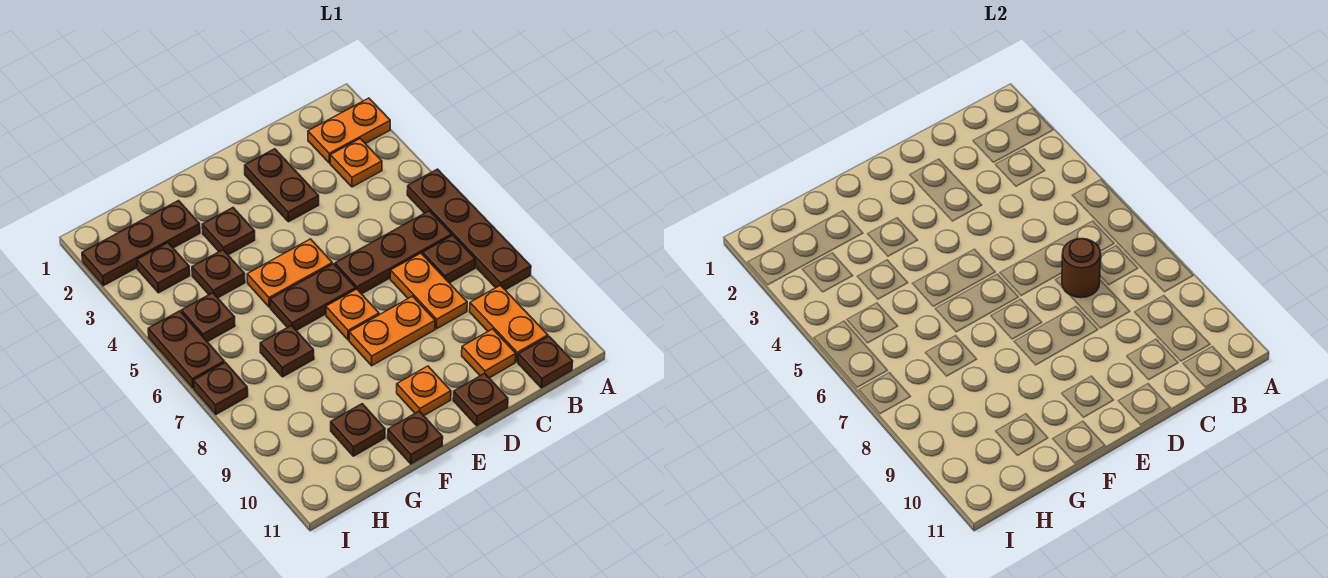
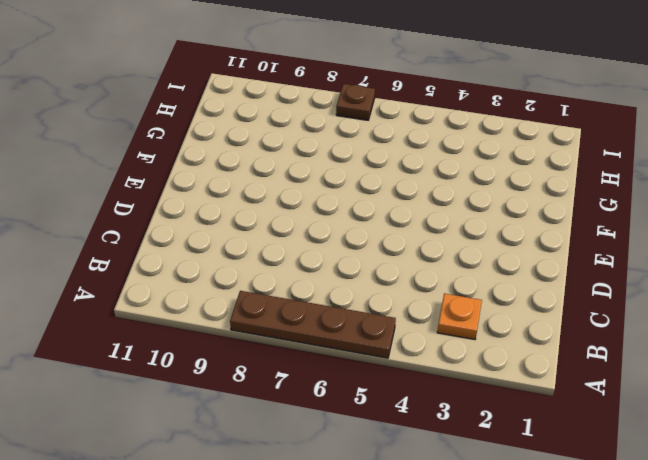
none -> orange 1x2 plate [308,98,390,163]
none -> brown 1x3 plate [335,211,452,294]
none -> brown 1x1 plate [422,235,475,283]

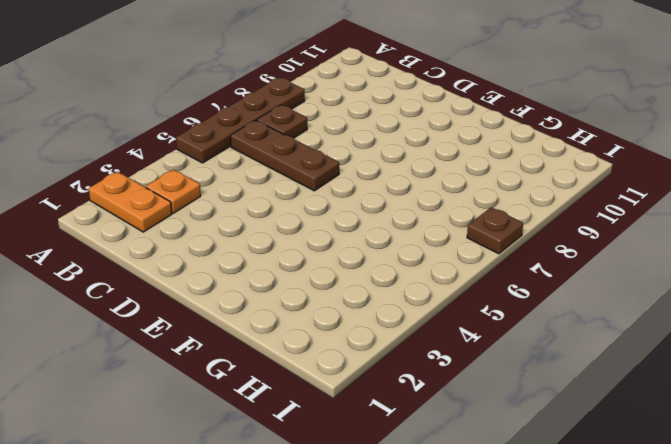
none -> orange 1x2 plate [470,285,548,362]
none -> brown 1x1 plate [518,336,573,388]
none -> orange 1x2 plate [390,253,467,329]

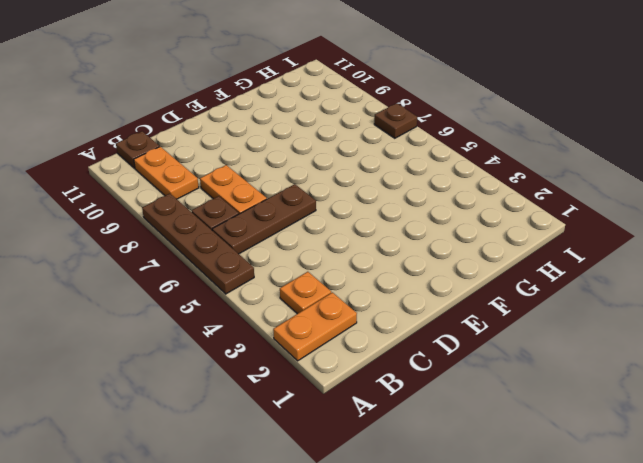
none -> orange 1x1 plate [462,329,516,378]
none -> brown 1x2 plate [245,149,319,222]
none -> orange 1x2 plate [349,296,435,366]

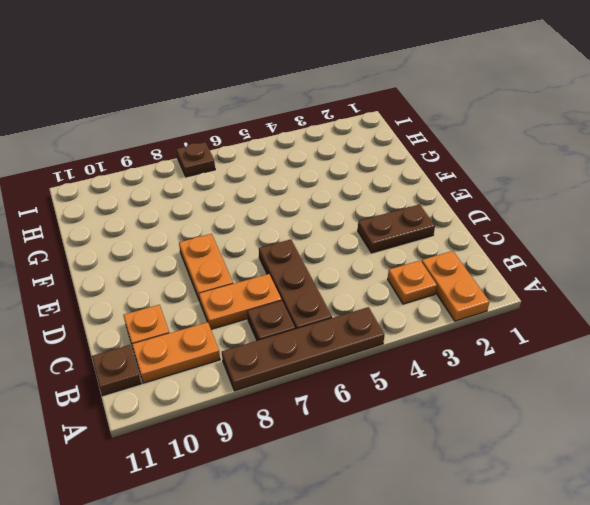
none -> brown 1x1 plate [453,373,508,425]
none -> orange 1x2 plate [247,239,332,307]
none -> brown 1x2 plate [270,264,356,330]

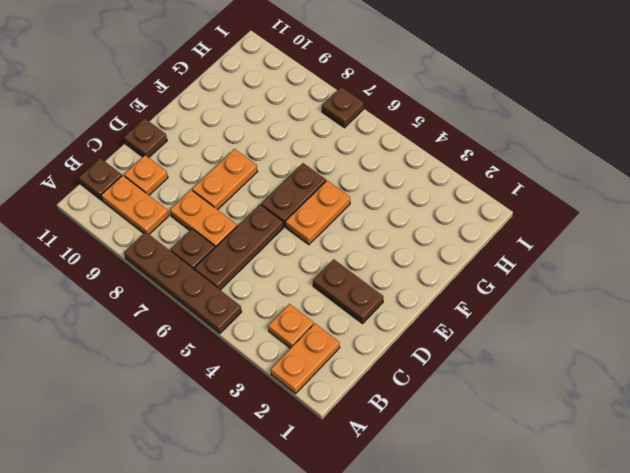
none -> orange 1x1 plate [326,289,379,340]
none -> orange 1x1 plate [397,366,451,415]
none -> brown 1x1 plate [202,208,255,255]

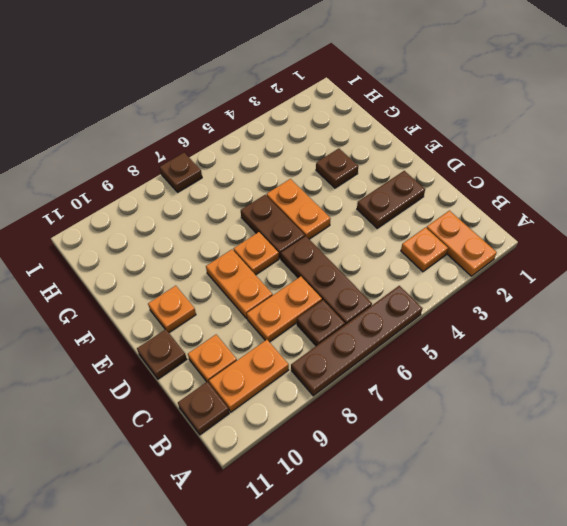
none -> brown 1x1 plate [388,411,443,464]
none -> brown 1x3 plate [82,201,200,286]
none -> brown 1x1 plate [192,250,245,298]

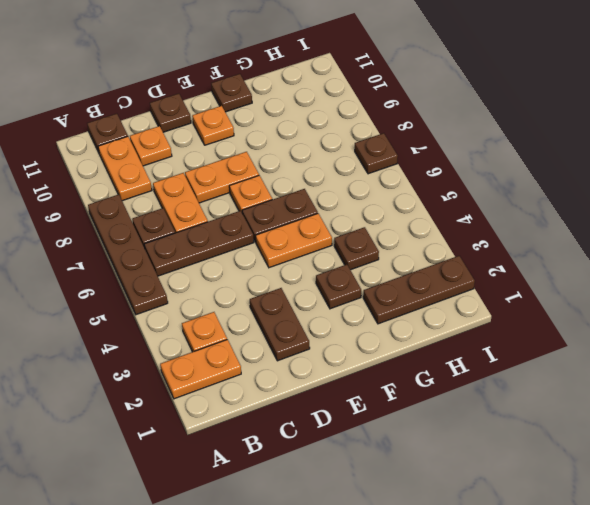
none -> brown 1x1 plate [260,326,314,377]
none -> brown 1x1 plate [331,404,385,456]
none -> brown 1x1 plate [137,243,190,293]

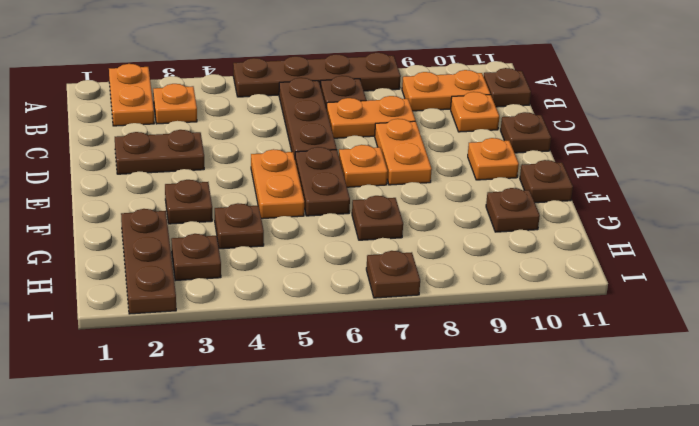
none -> brown 1x1 plate [182,293,235,342]
none -> brown 1x2 plate [148,311,224,388]
none -> brown 1x1 round brick [1062,239,1101,298]

